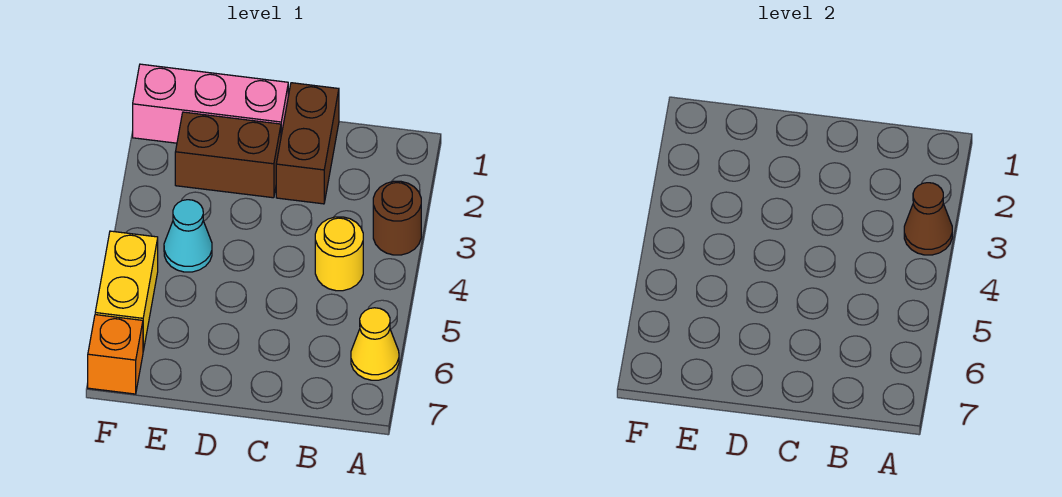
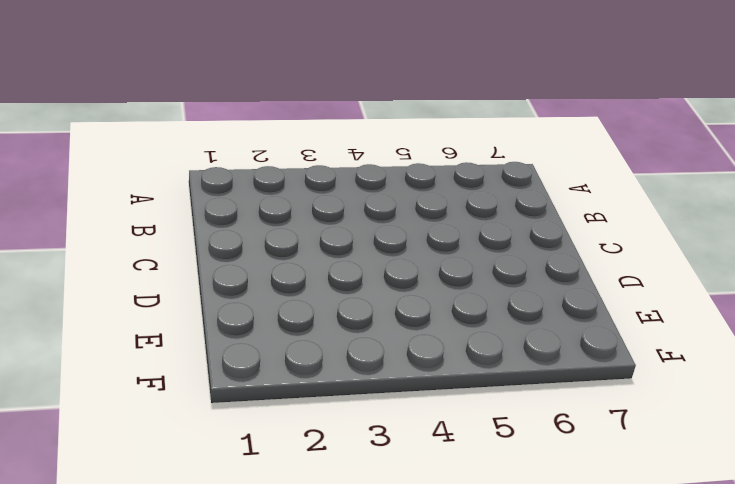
none -> brown 1x1 round brick [373,181,421,255]
none -> yellow 1x1 cone [351,308,399,380]

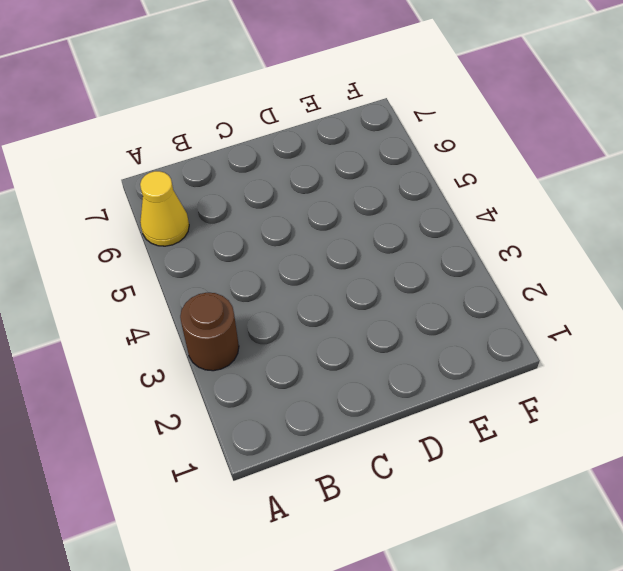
none -> yellow 1x1 round brick [315,217,363,291]
none -> brown 1x2 brick [276,83,339,204]

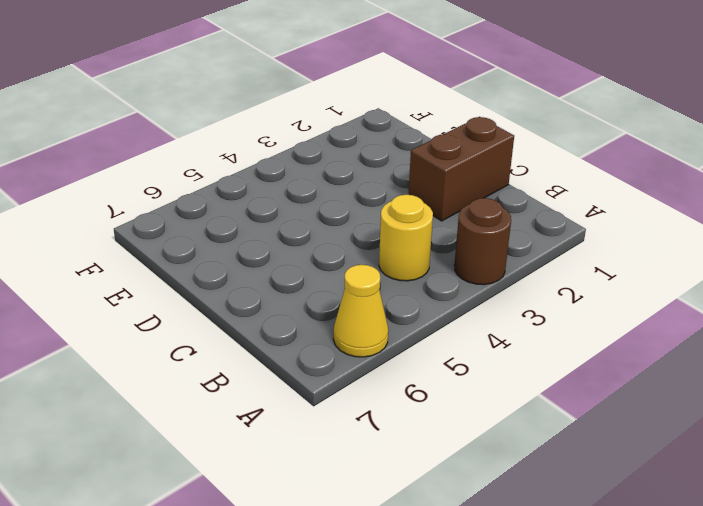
none -> pink 1x3 brick [133,64,288,143]
none -> brown 1x2 brick [175,112,281,198]

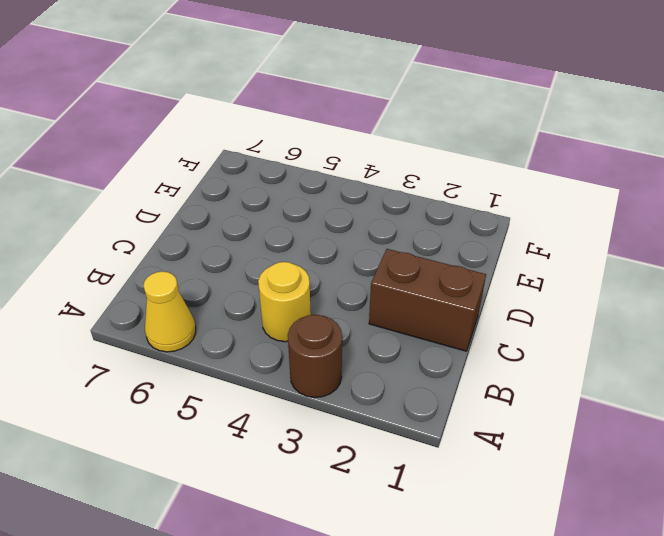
none -> pink 1x3 brick [133,64,288,143]
none -> brown 1x2 brick [175,112,281,198]

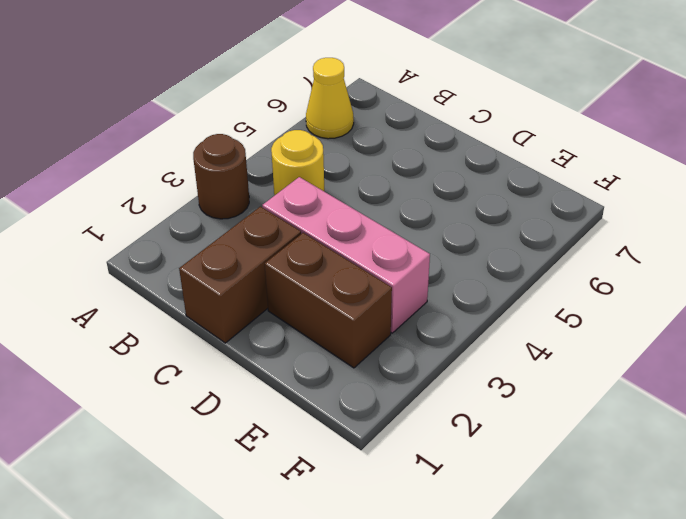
pink 1x3 brick [262,177,430,333] -> pink 1x3 brick moved to [133,64,288,143]
none -> cyan 1x1 cone [164,200,212,272]
none -> yellow 1x2 brick [95,231,158,351]

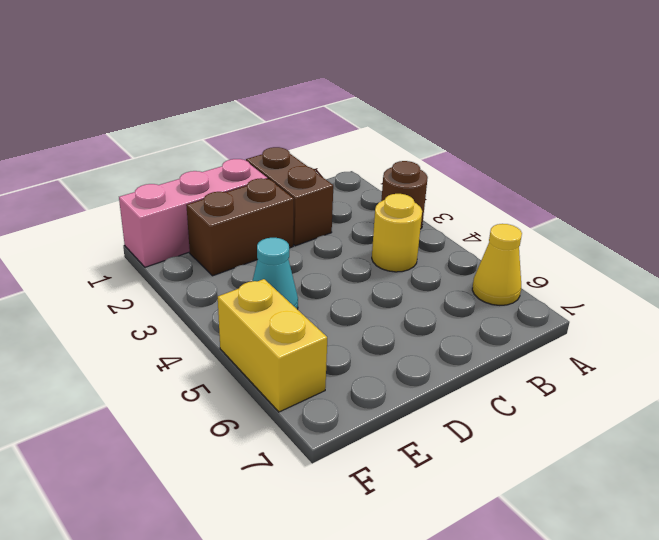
none -> orange 1x1 brick [88,315,143,394]
none -> brown 1x1 cone [904,183,952,255]

